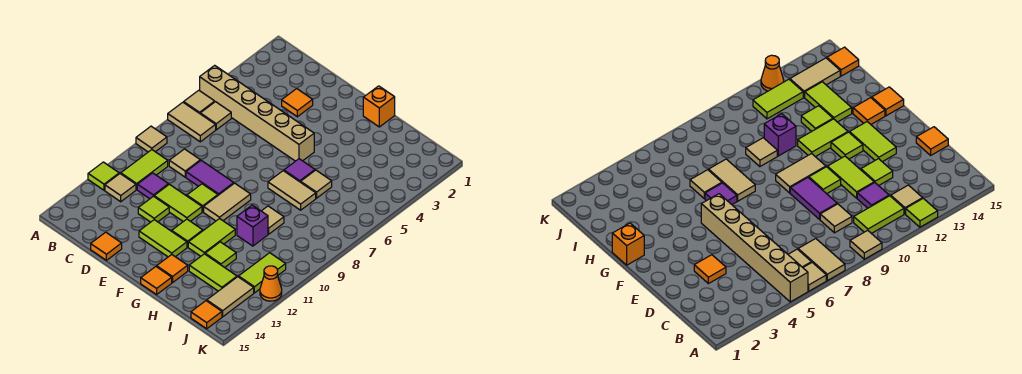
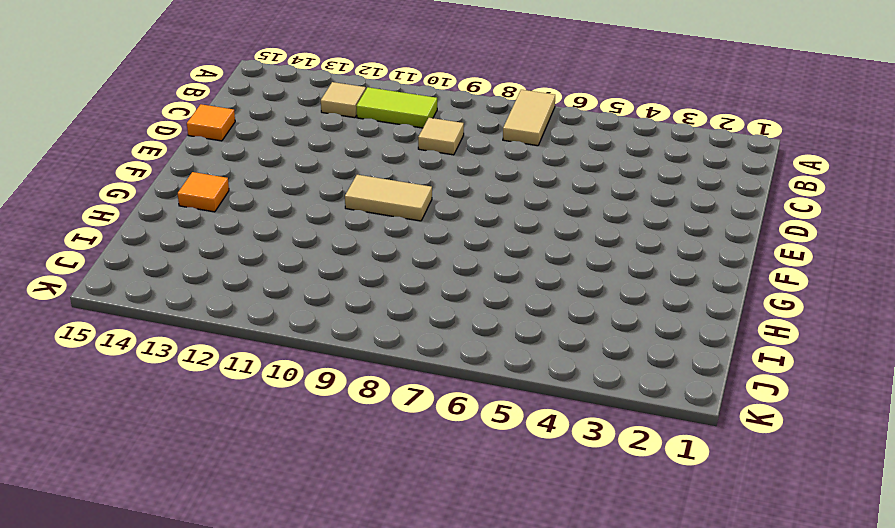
none -> tan 1x6 brick [200,65,314,161]
none -> tan 1x1 tile [184,90,215,113]
none -> tan 1x1 tile [136,126,167,152]
none -> lime 1x1 tile [88,162,119,190]

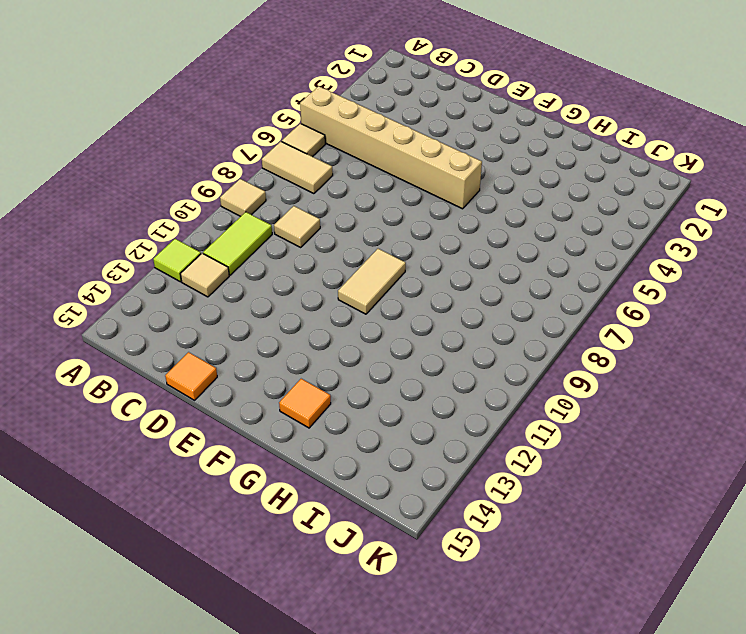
none -> tan 1x1 tile [200,102,231,130]
none -> purple 1x1 tile [137,173,169,199]
none -> orange 1x1 tile [282,89,313,117]
none -> purple 1x2 tile [186,160,234,195]

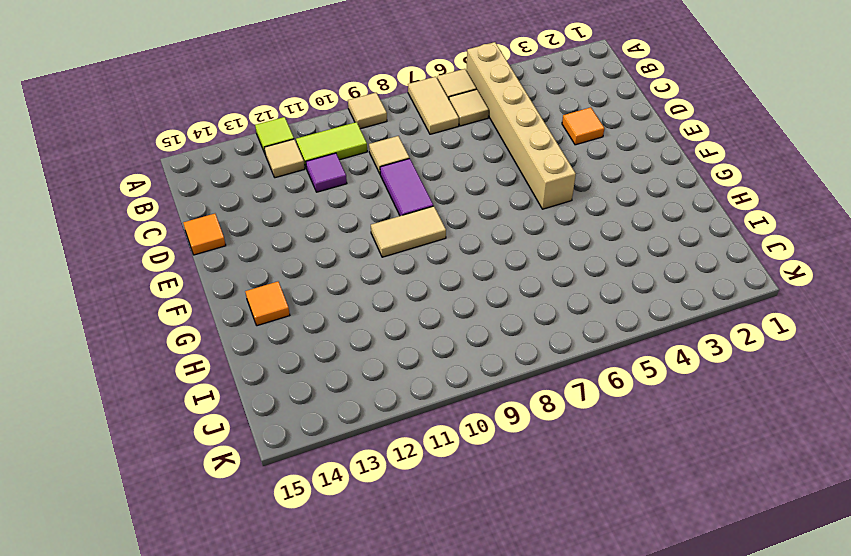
none -> lime 1x2 tile [154,184,202,222]
none -> lime 1x1 tile [138,196,169,222]
none -> lime 1x1 tile [187,184,218,212]
none -> lime 1x2 tile [139,220,187,257]

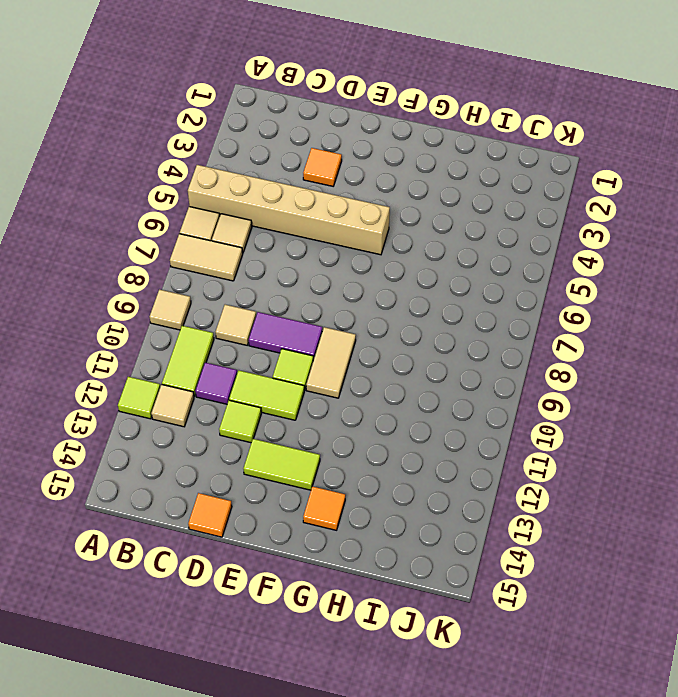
none -> lime 1x1 tile [172,219,203,247]
none -> orange 1x1 brick [363,86,395,127]
none -> purple 1x1 tile [284,159,315,182]
none -> tan 1x2 tile [268,171,316,210]

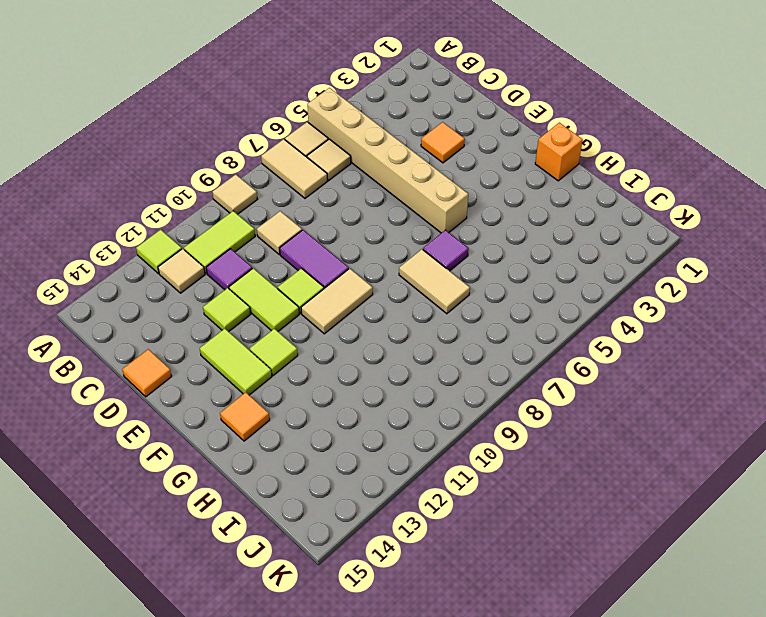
none -> lime 1x2 tile [188,218,235,256]
none -> orange 1x1 tile [141,267,172,295]
none -> tan 1x1 tile [301,170,332,198]
none -> tan 1x1 tile [262,206,284,234]

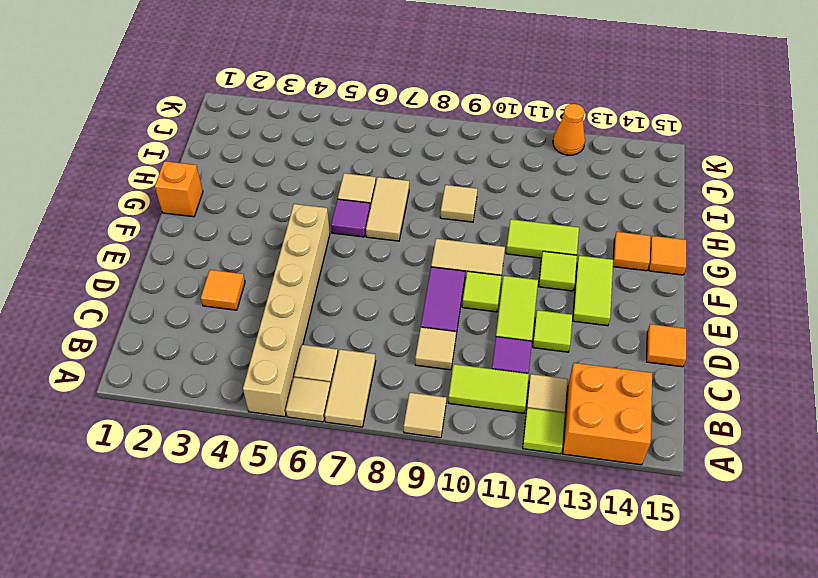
orange 2x2 brick [563,363,652,465] -> none
none -> purple 1x1 brick [237,205,268,246]
none -> lime 1x1 tile [205,242,236,267]
none -> lime 1x2 tile [189,254,237,291]
none -> lime 1x2 tile [239,253,286,293]

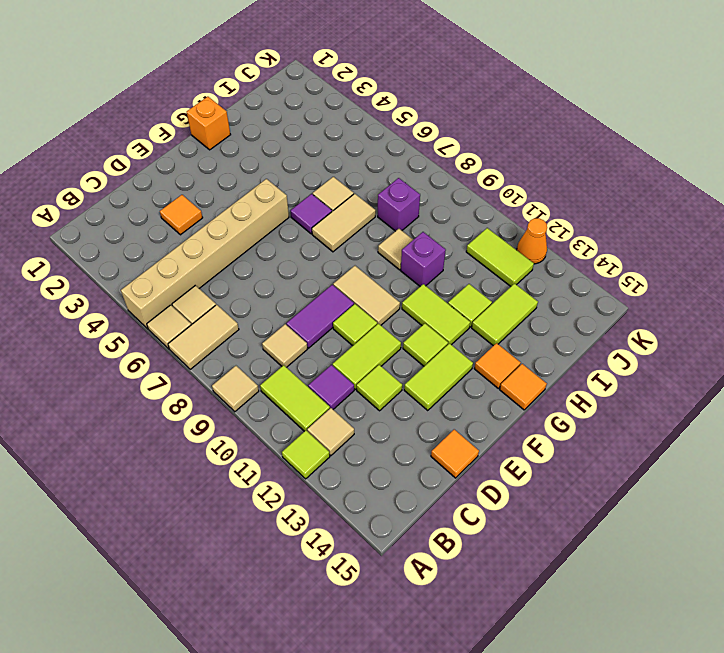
purple 1x1 brick [378,178,420,231] -> none
none -> tan 1x2 tile [207,277,254,317]
none -> orange 1x1 tile [191,301,222,329]

